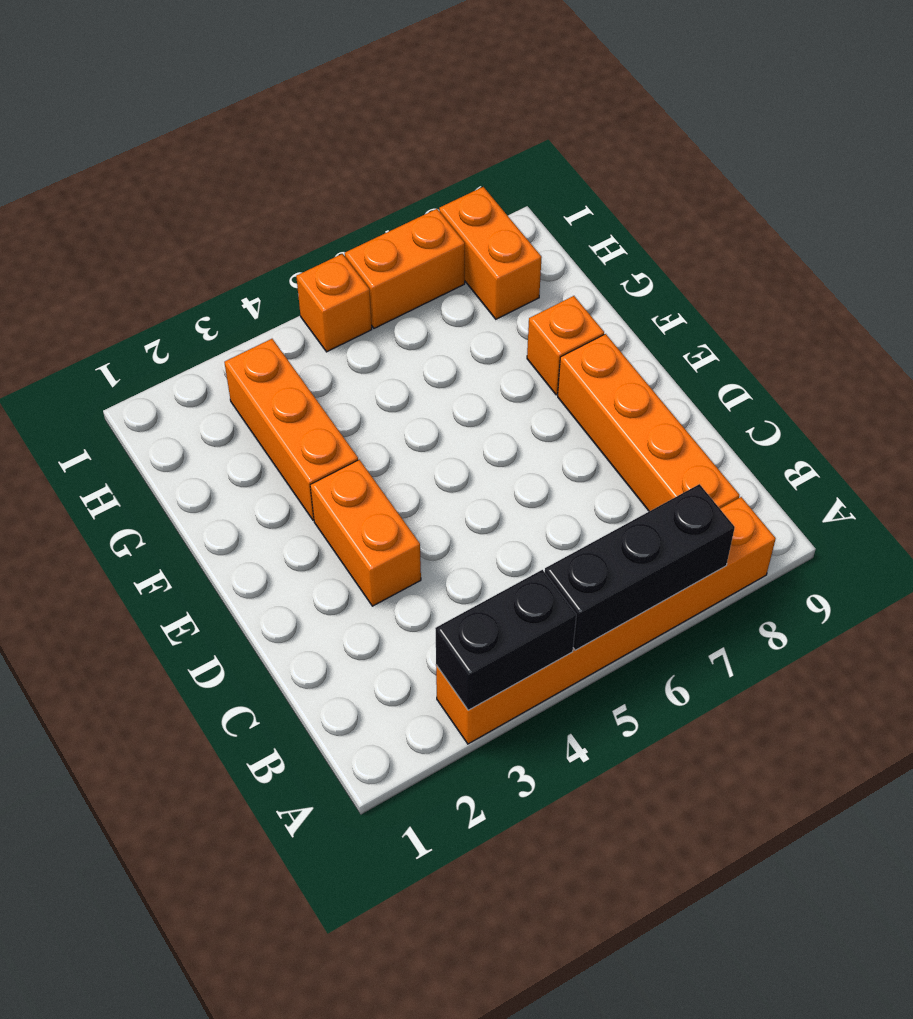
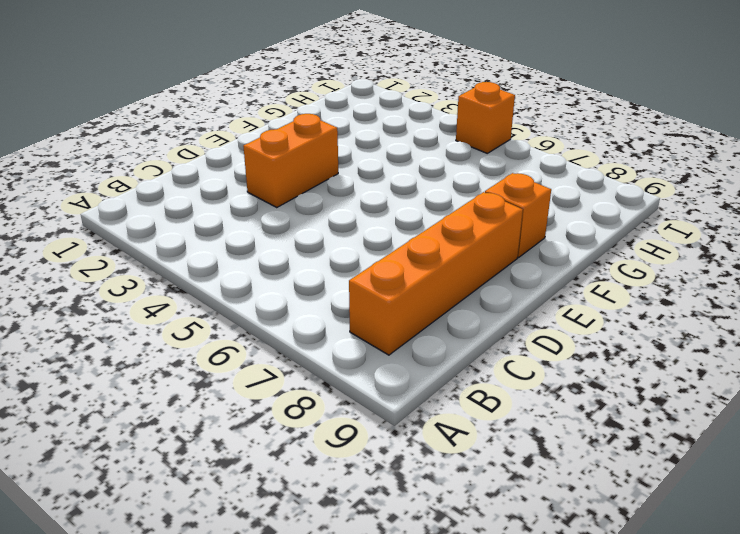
none -> orange 1x6 brick [436,497,776,744]
none -> orange 1x3 brick [224,339,358,520]

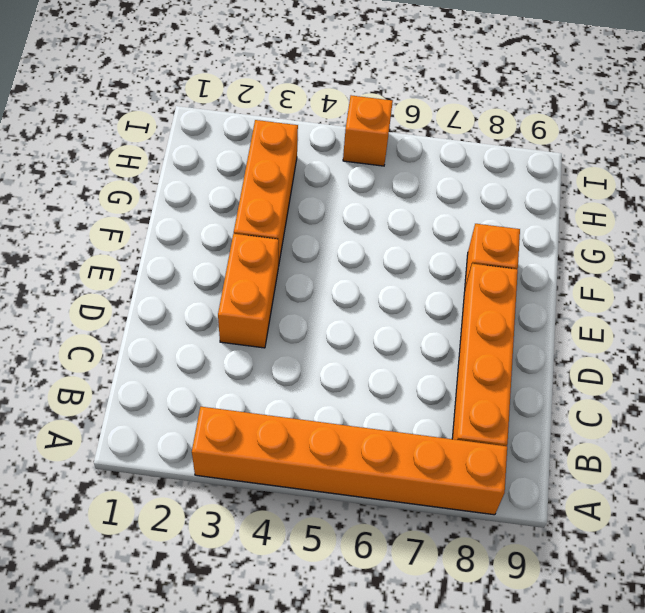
none -> orange 1x2 brick [439,187,542,319]
none -> orange 1x2 brick [345,209,465,328]

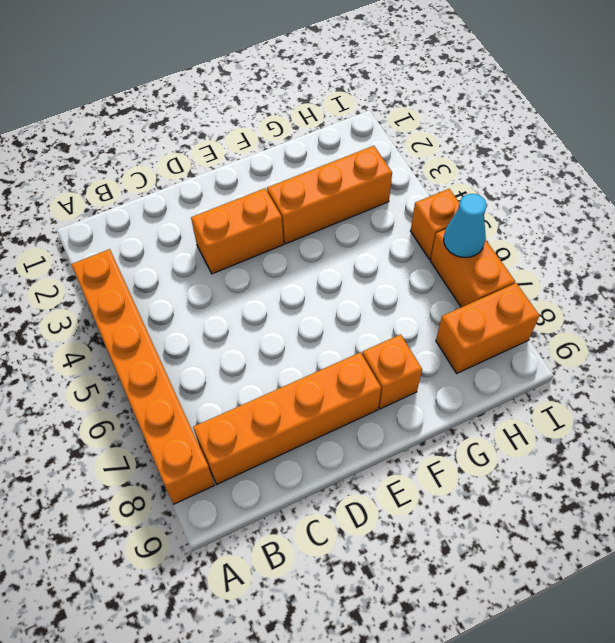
cyan 1x1 cone [444,194,487,257] -> none
none -> black 1x2 brick [435,570,576,710]
none -> black 1x3 brick [545,484,735,650]

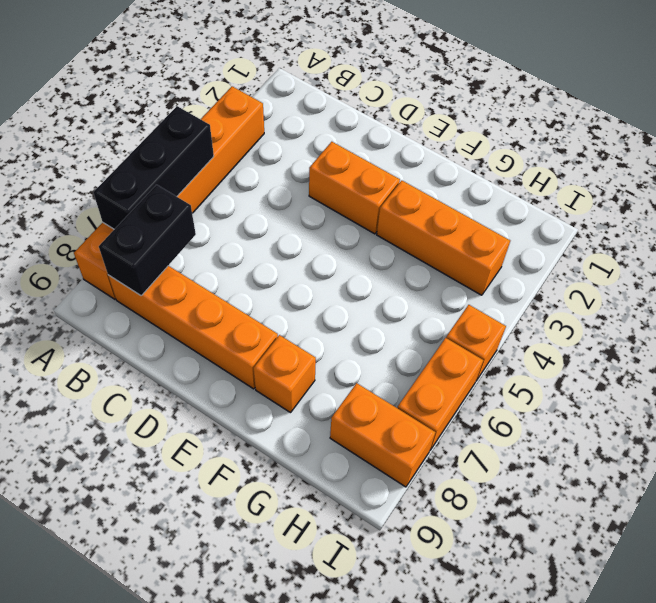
black 1x2 brick [99,185,196,296] -> black 1x2 brick moved to [435,570,576,710]

